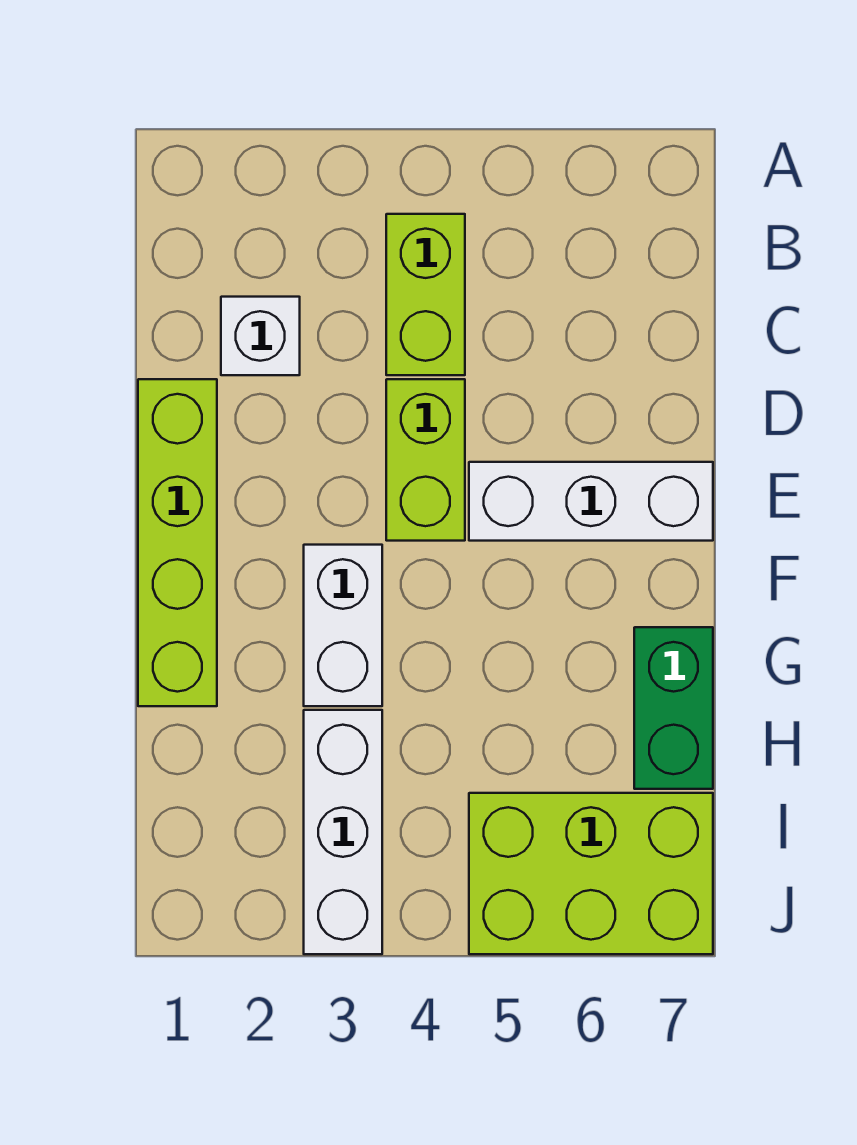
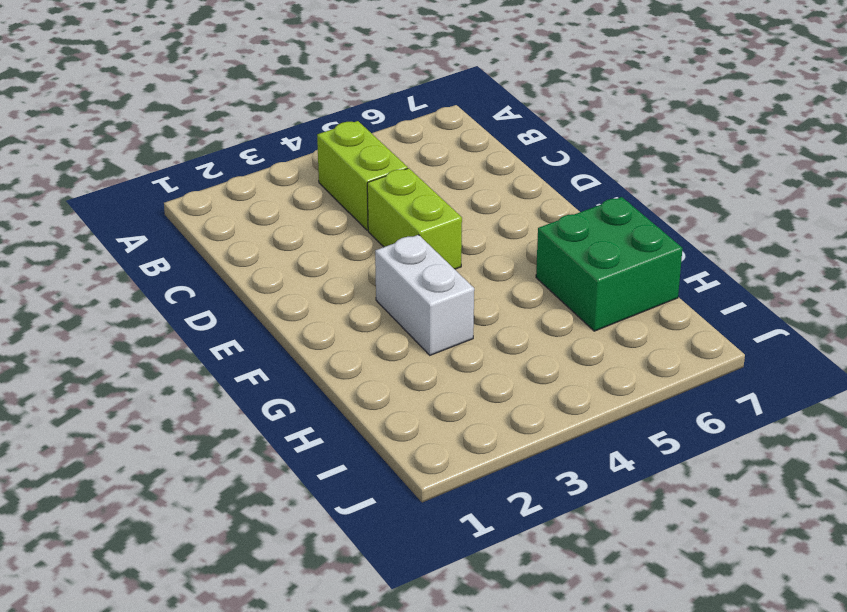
green 2x2 brick [536,197,683,331] -> green 1x2 brick [634,627,713,789]
none -> white 1x1 brick [221,297,300,375]
none -> lime 1x4 brick [138,379,217,706]

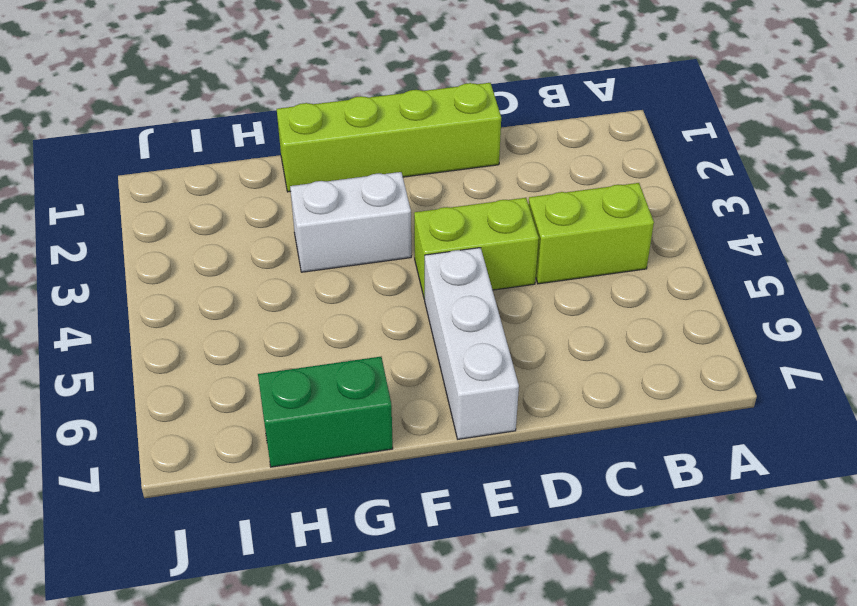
none -> white 1x1 brick [221,297,300,375]
none -> white 1x3 brick [304,710,382,954]

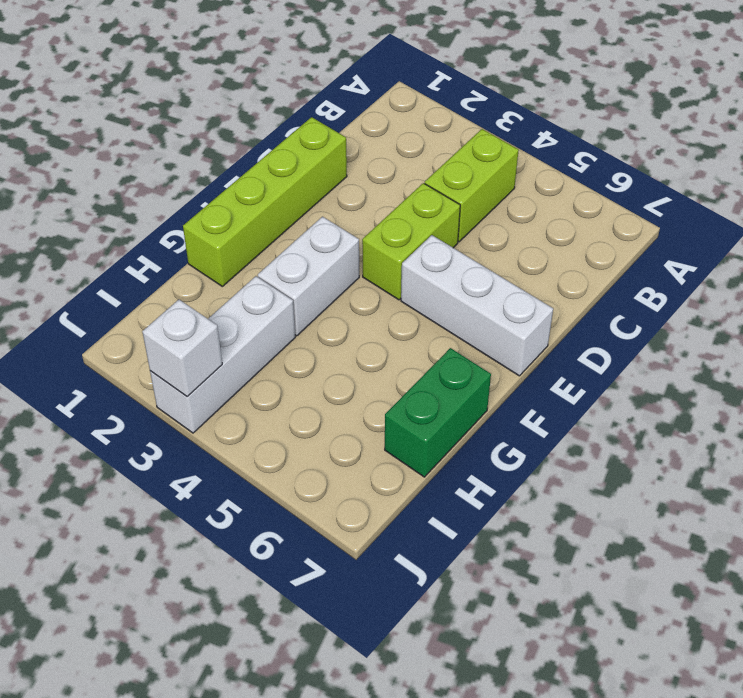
white 1x1 brick [142,300,222,397] -> white 1x1 brick moved to [221,297,300,375]
none -> lime 2x3 brick [469,793,713,954]

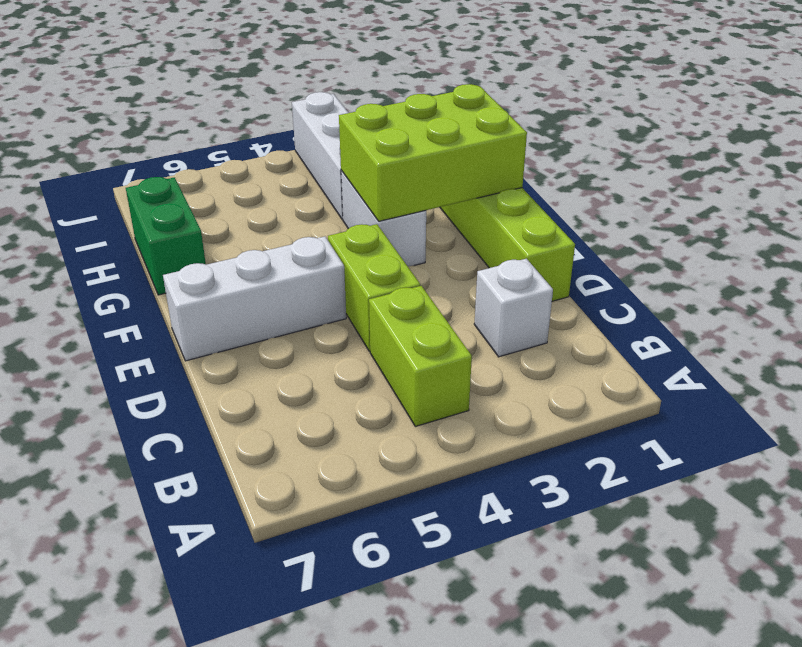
lime 2x3 brick [339,84,527,221] -> lime 2x3 brick moved to [469,793,713,954]

